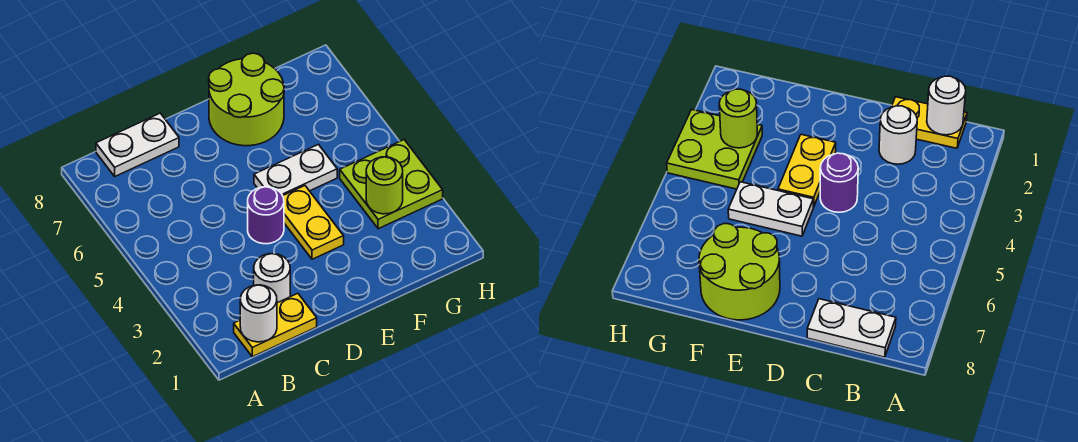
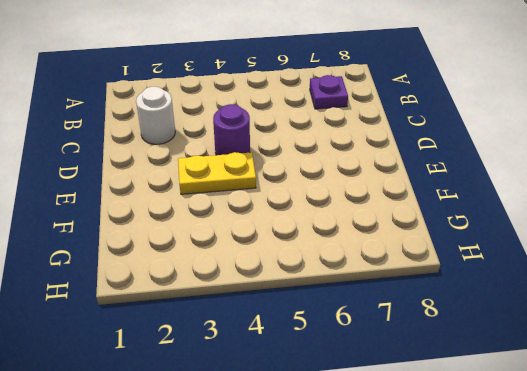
purple 1x1 plate [310,75,348,109] -> none
none -> yellow 1x2 plate [234,293,317,357]
none -> white 1x2 plate [96,113,179,176]

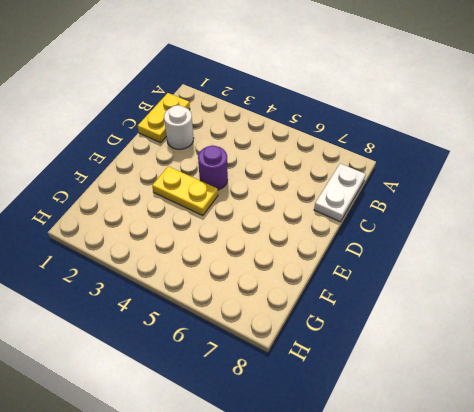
none -> white 1x2 plate [254,144,337,196]
none -> lime 2x2 round brick [209,53,284,146]

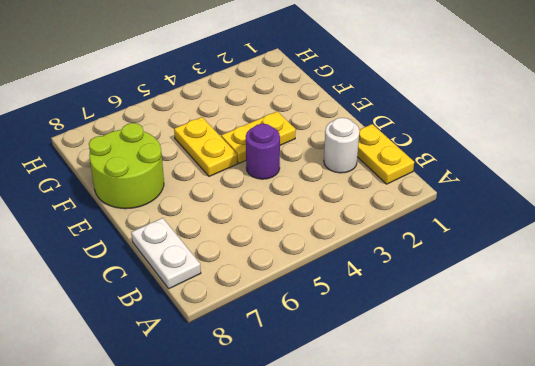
yellow 1x2 plate [174,117,238,177] -> white 1x2 plate [254,144,337,196]
none -> lime 2x2 plate [340,140,443,229]
none -> white 1x1 round brick [240,285,277,342]

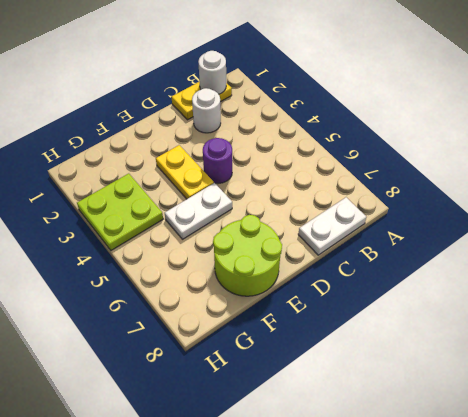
none -> lime 1x1 round brick [366,157,403,214]

